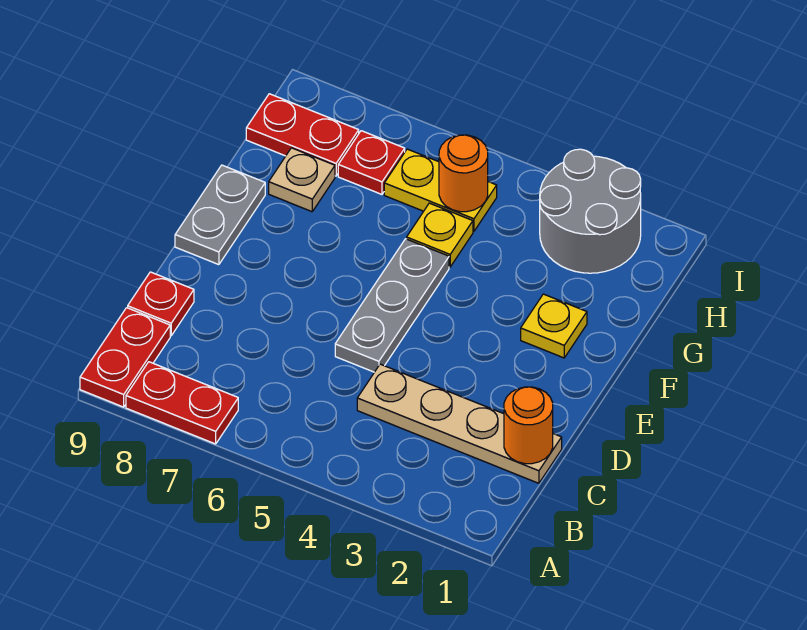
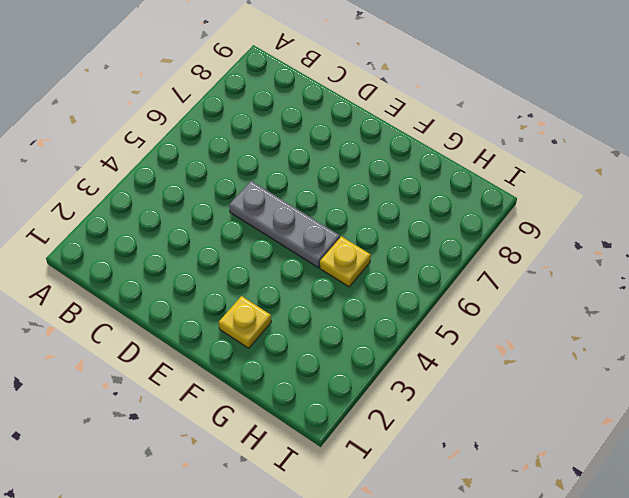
none -> red 1x2 plate [126,362,238,444]
none -> red 1x2 plate [80,308,170,407]
none -> tan 1x4 plate [357,364,562,483]

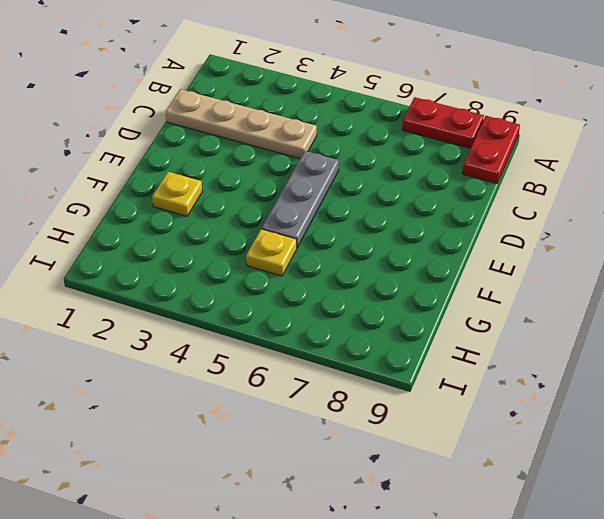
none -> red 1x1 plate [128,272,194,336]
none -> grey 1x2 plate [175,165,265,265]
none -> tan 1x1 plate [269,148,335,212]

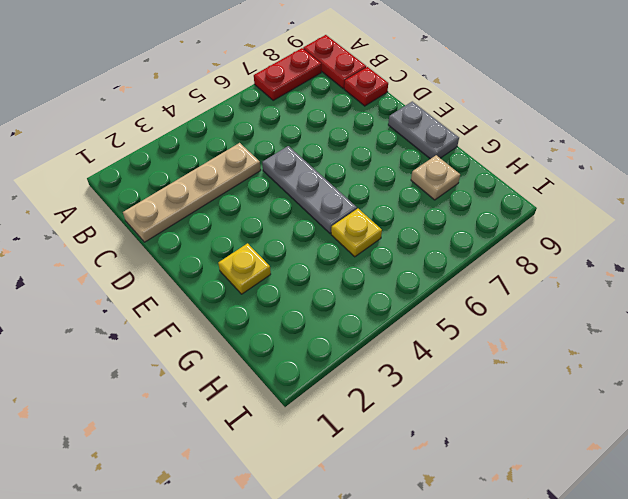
none -> grey 2x2 round brick [540,149,641,273]
none -> yellow 1x2 plate [384,149,497,231]
none -> red 1x1 plate [338,131,405,194]

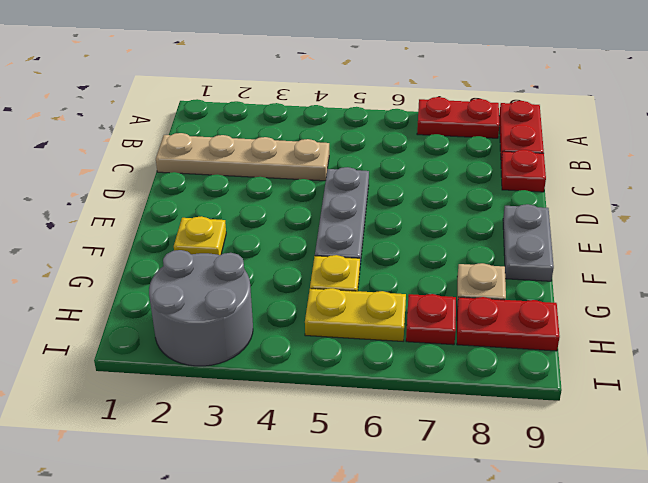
none -> orange 1x1 round brick [504,387,553,464]
none -> orange 1x1 round brick [439,135,488,212]

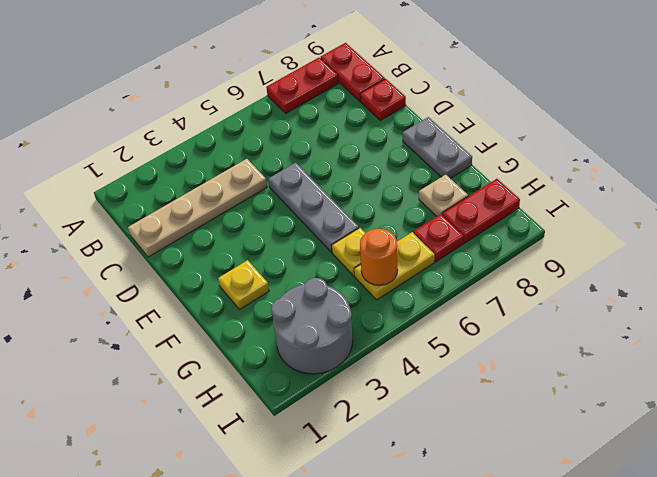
none -> orange 1x1 round brick [504,387,553,464]

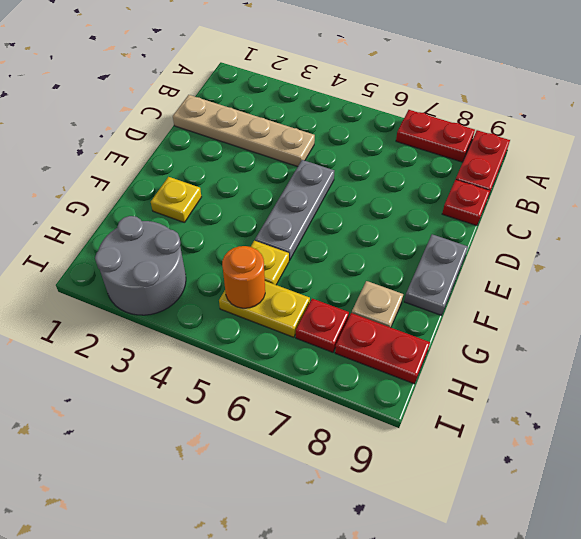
none -> orange 1x1 round brick [504,387,553,464]

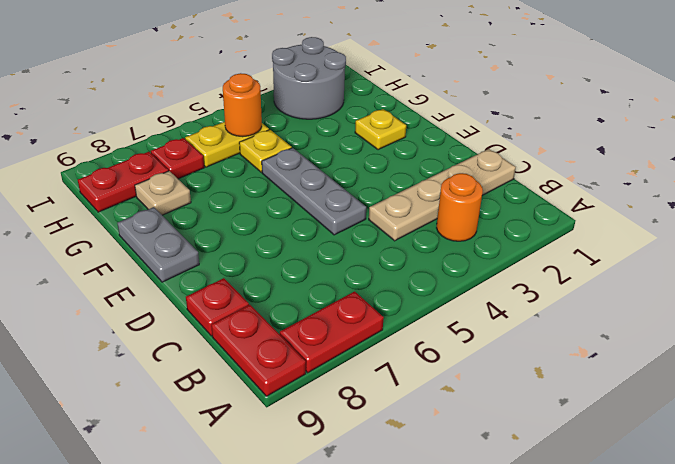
orange 1x1 round brick [437,173,483,241] -> orange 1x1 round brick moved to [504,387,553,464]

